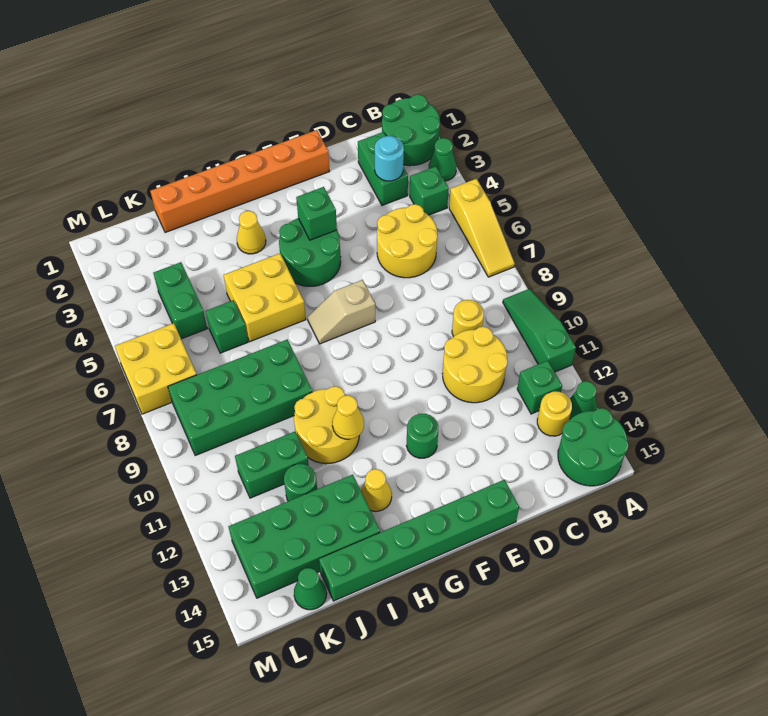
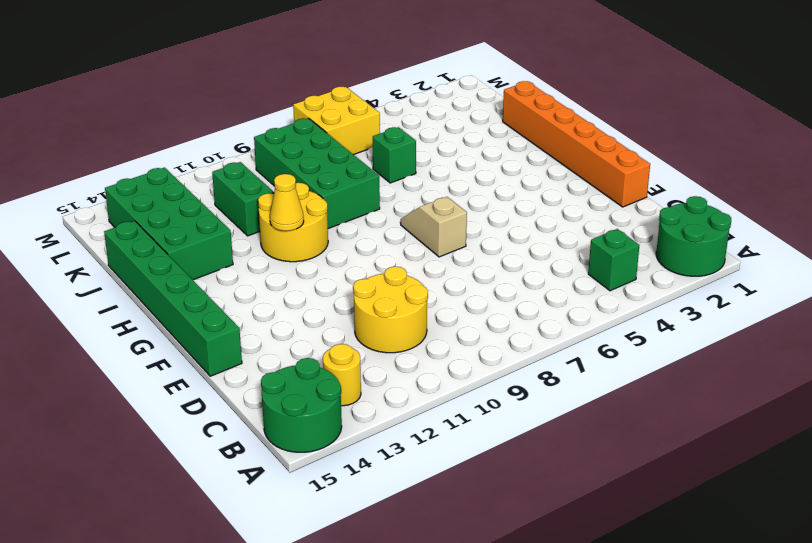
none -> green 1x1 cone [429,138,456,181]
none -> yellow 1x3 slope [449,179,515,277]
none -> green 1x3 slope [503,289,576,372]
none -> green 1x1 cone [570,381,597,419]

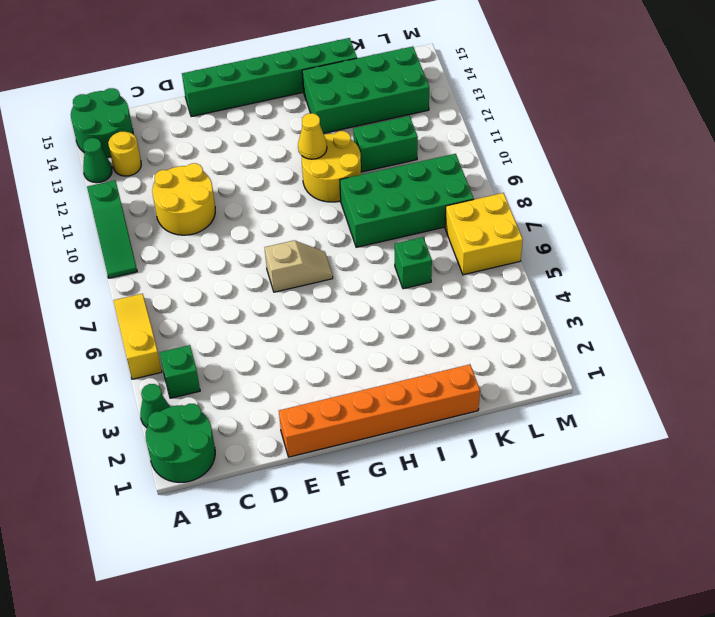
none -> green 1x1 brick [517,361,562,414]
none -> green 1x2 brick [358,132,408,205]
none -> yellow 2x2 round brick [377,204,437,278]
none -> yellow 1x1 round brick [452,300,484,337]

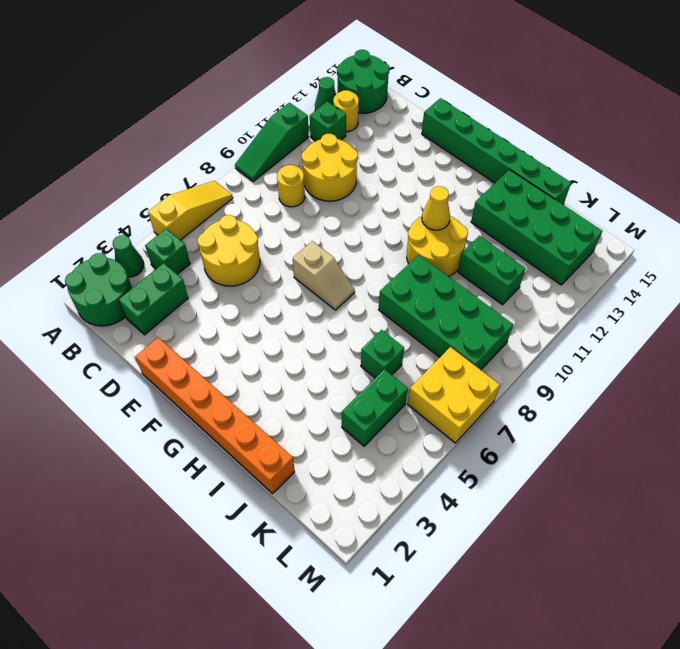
none -> green 2x2 round brick [279,218,341,286]
none -> green 1x1 round brick [406,414,438,458]
none -> yellow 1x1 cone [237,211,266,254]
none -> yellow 2x2 brick [224,253,306,342]

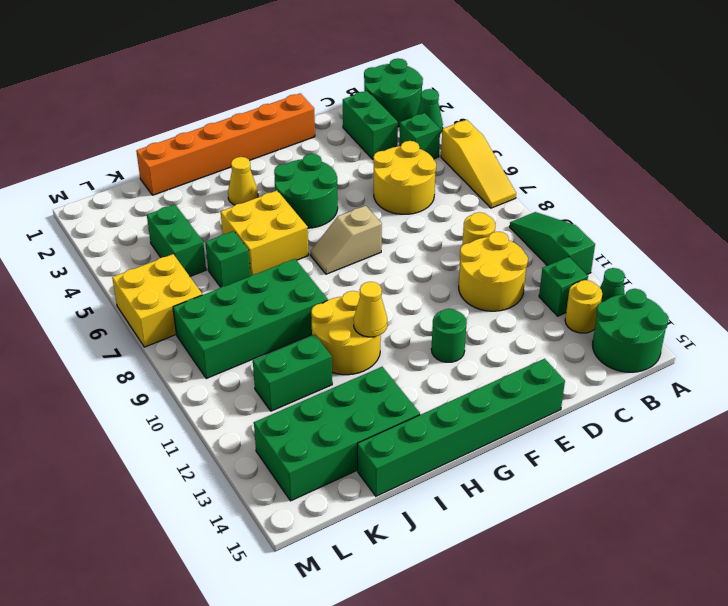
none -> yellow 1x1 cone [361,469,392,511]
none -> green 1x1 round brick [284,464,317,501]
none -> green 1x1 cone [294,568,327,610]
none -> cyan 1x1 round brick [375,136,404,181]

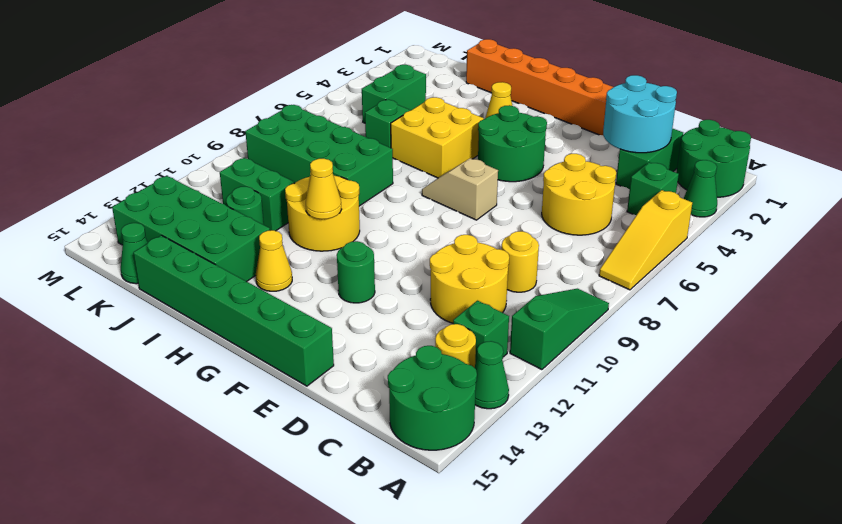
cyan 2x2 round brick [603,75,677,153] -> cyan 1x1 round brick [375,136,404,181]
none -> yellow 2x2 brick [115,323,197,414]
none -> green 1x1 brick [296,187,337,240]

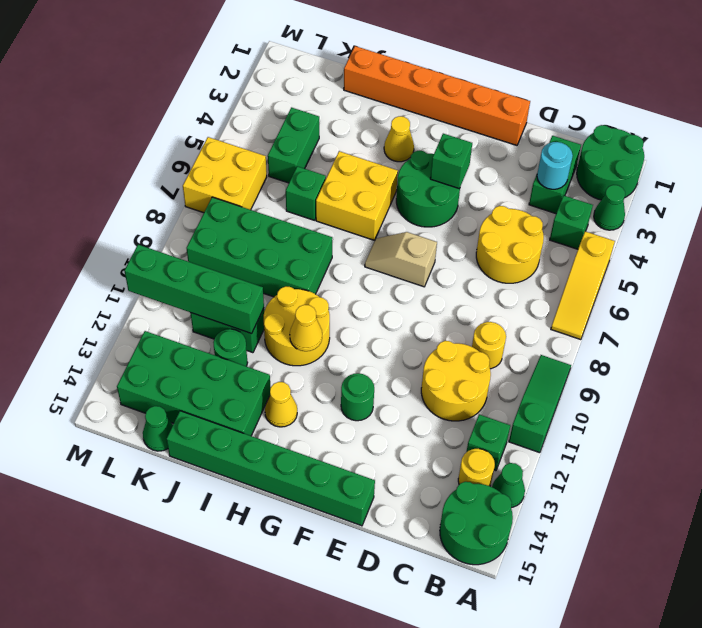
green 1x4 brick [125,245,264,334] -> none

